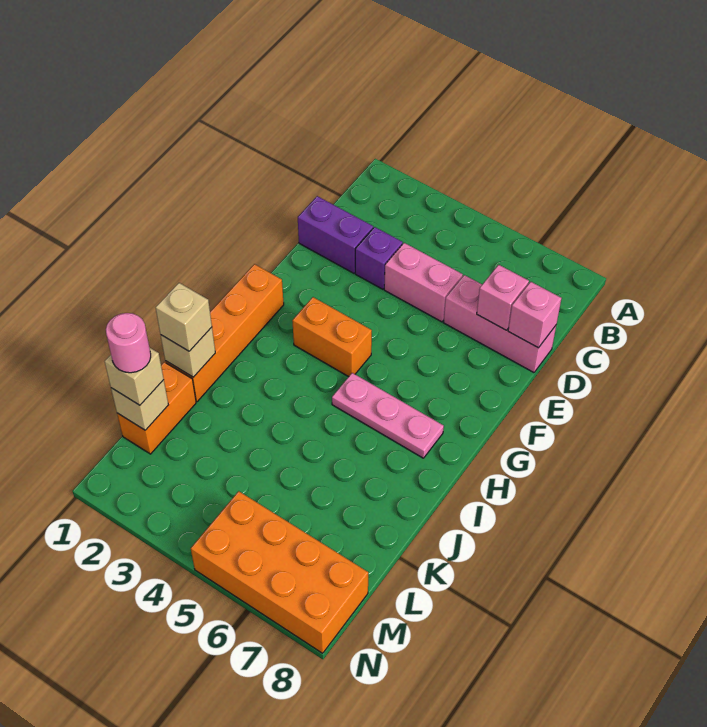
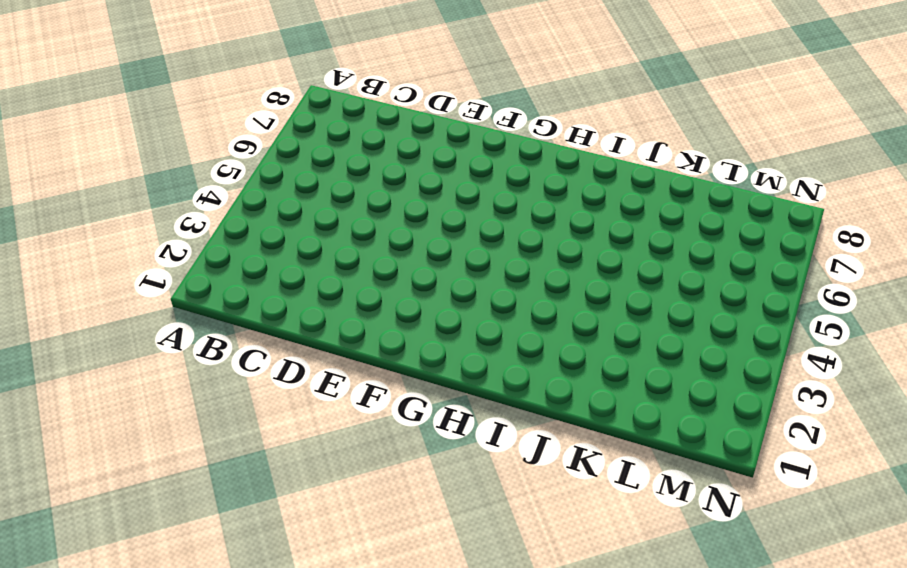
none -> purple 1x2 brick [298,196,373,273]
none -> purple 1x1 brick [355,227,403,289]
none -> pink 1x2 brick [384,243,463,322]

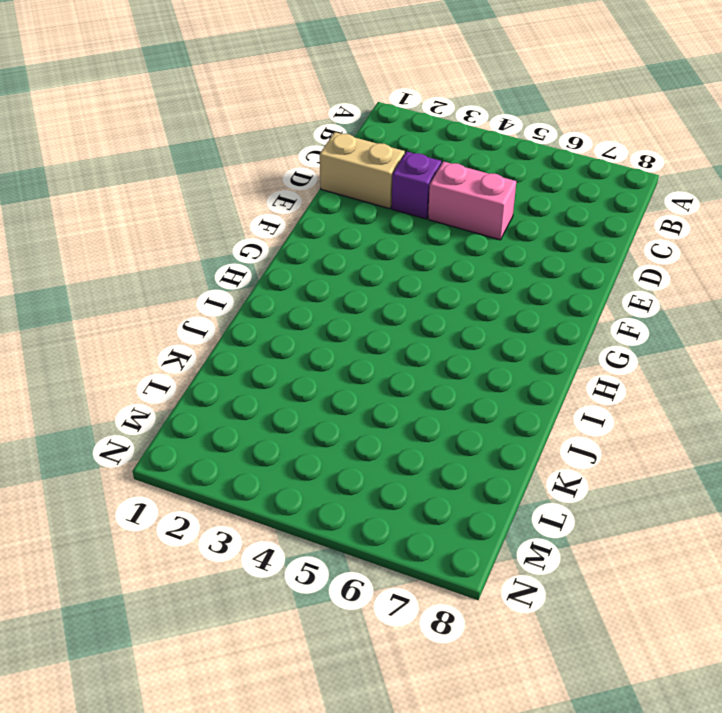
tan 1x2 brick [320,132,405,209] -> purple 1x2 brick [298,196,373,273]
none -> pink 1x3 brick [444,275,556,373]
none -> orange 1x4 brick [165,264,284,401]
none -> orange 1x2 brick [292,297,372,377]

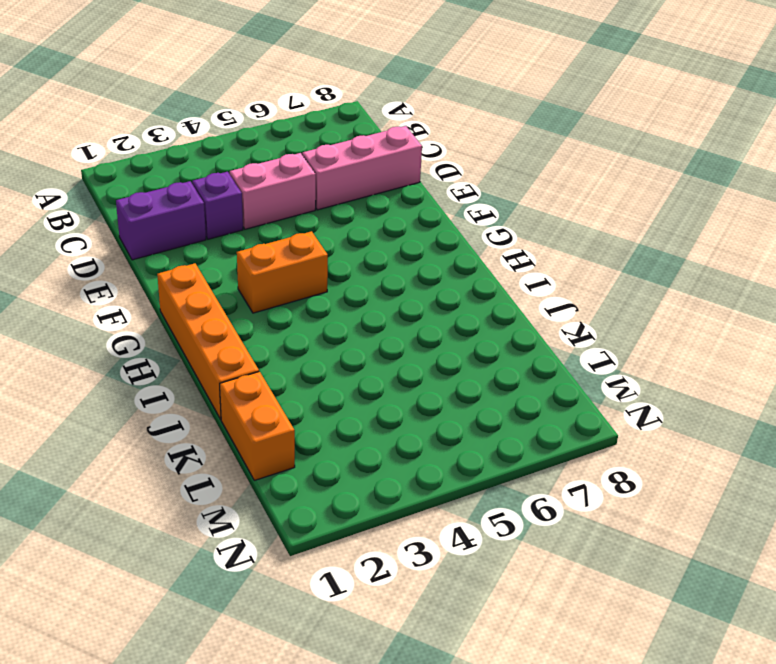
none -> pink 1x3 plate [332,373,444,458]
none -> orange 2x4 brick [191,491,368,653]
none -> pink 1x1 brick [477,265,529,330]

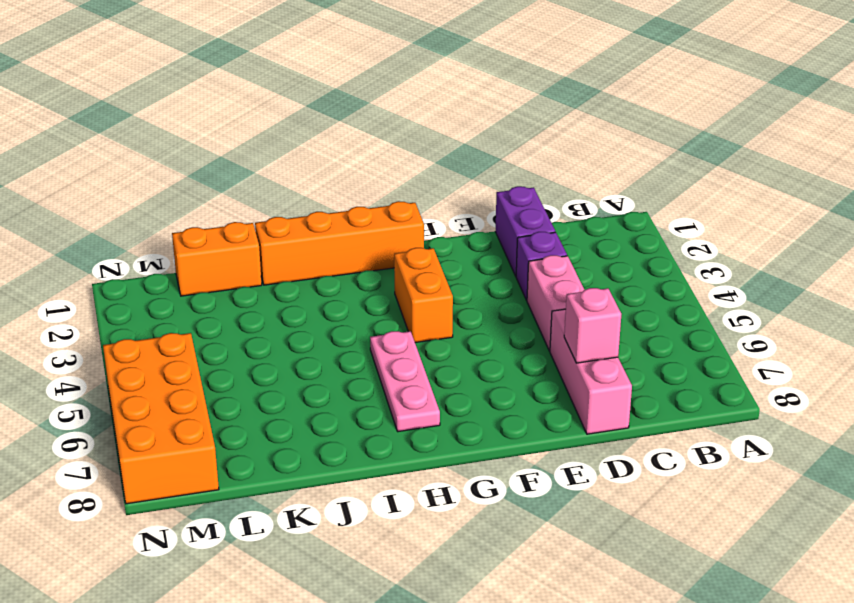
none -> pink 1x1 brick [508,282,562,348]
none -> tan 1x1 brick [161,327,215,377]
none -> tan 1x1 brick [111,380,168,430]

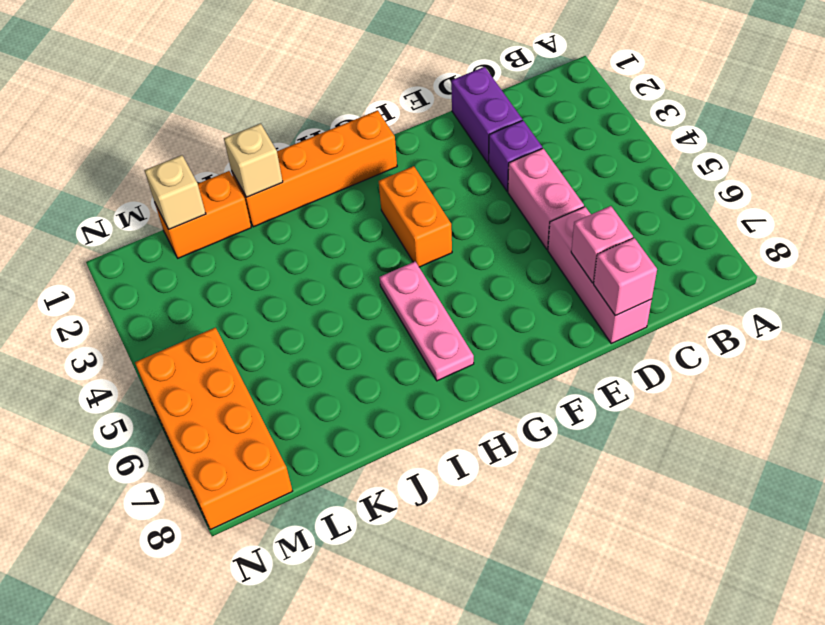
none -> tan 1x1 brick [156,283,212,351]
none -> tan 1x1 brick [104,347,164,405]
none -> pink 1x1 round brick [106,313,151,373]

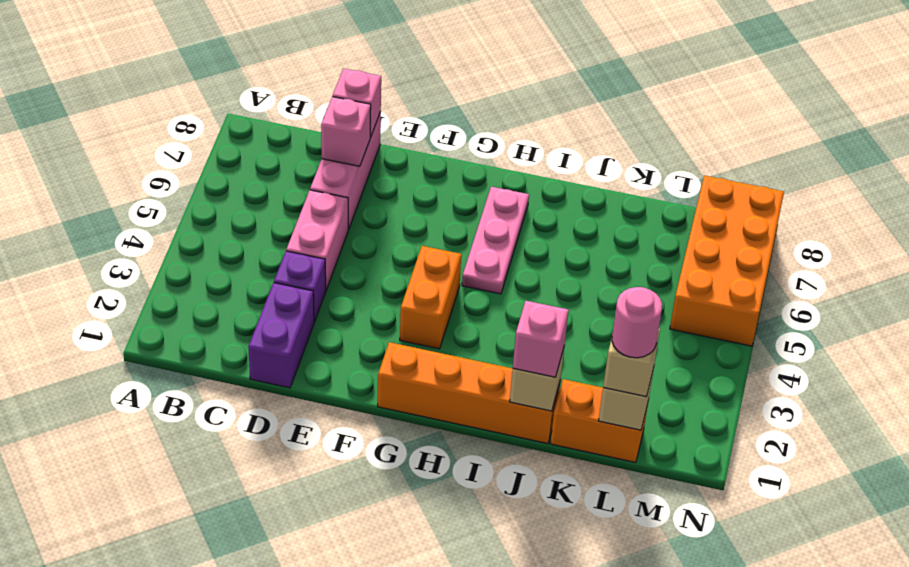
pink 1x1 brick [513,301,568,377] -> tan 1x1 brick [156,283,212,351]

